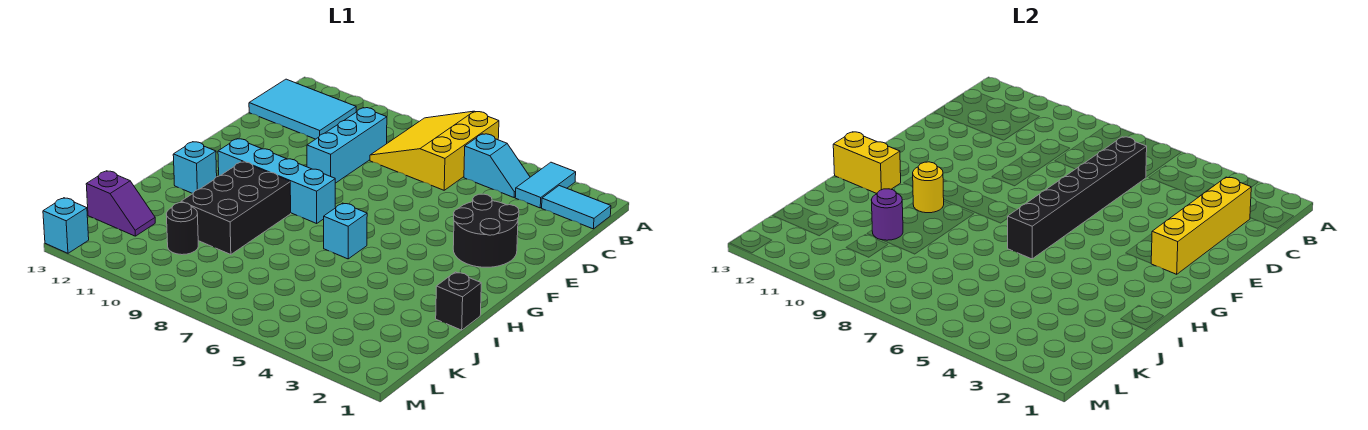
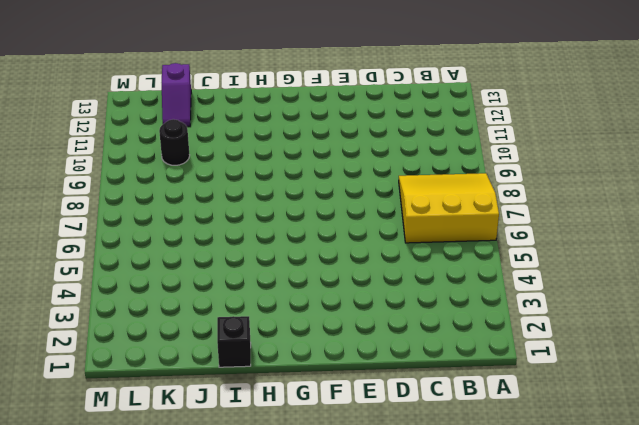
none -> cyan 1x2 tile [515,162,576,208]
none -> cyan 1x2 tile [542,186,611,229]
none -> cyan 1x2 slope [464,134,530,197]

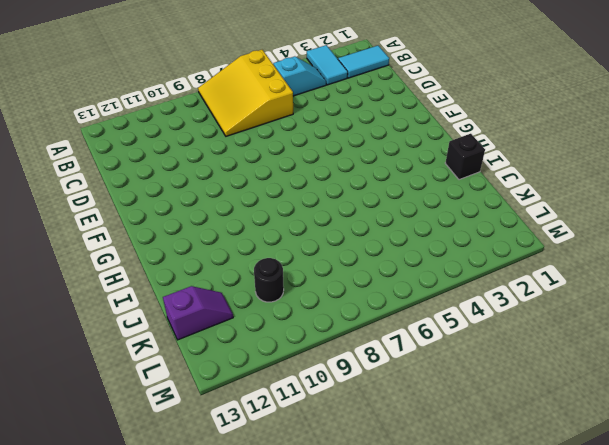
none -> cyan 2x3 tile [249,79,356,139]
none -> cyan 1x3 brick [307,108,387,183]
none -> black 2x2 round brick [453,194,519,267]

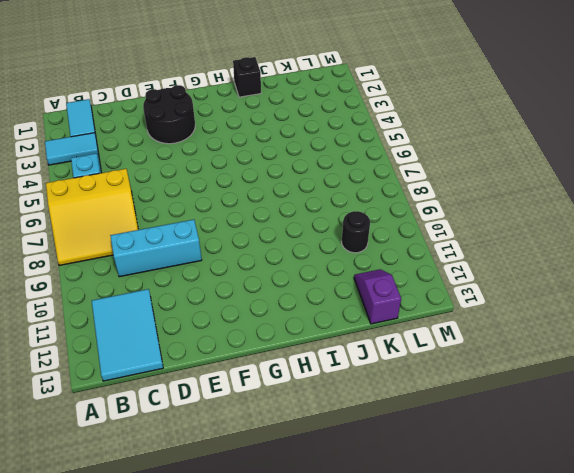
none -> cyan 1x4 brick [218,139,336,223]
none -> cyan 1x1 brick [324,203,367,259]
none -> black 2x3 brick [181,162,291,255]

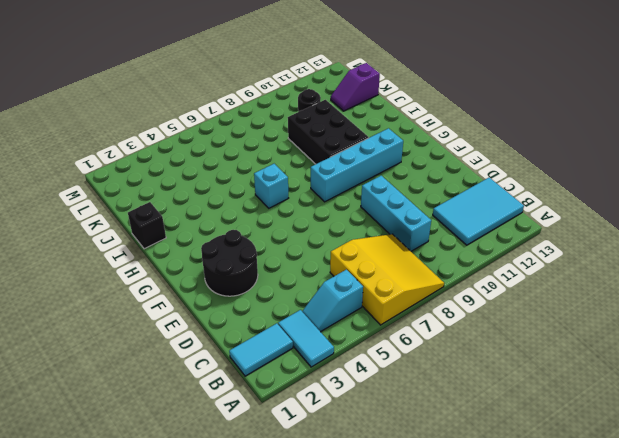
none -> cyan 1x1 brick [173,142,217,194]
none -> cyan 1x1 brick [43,198,89,253]
none -> yellow 1x4 brick [1151,177,1251,274]

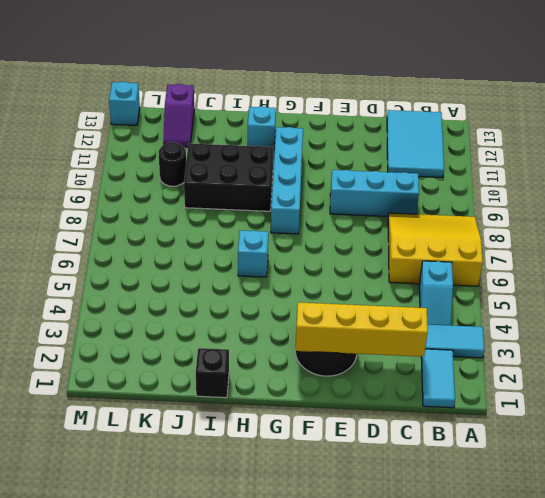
none -> black 1x6 brick [1007,137,1147,259]
none -> yellow 1x1 round brick [913,162,944,213]
none -> yellow 1x2 brick [833,132,901,193]

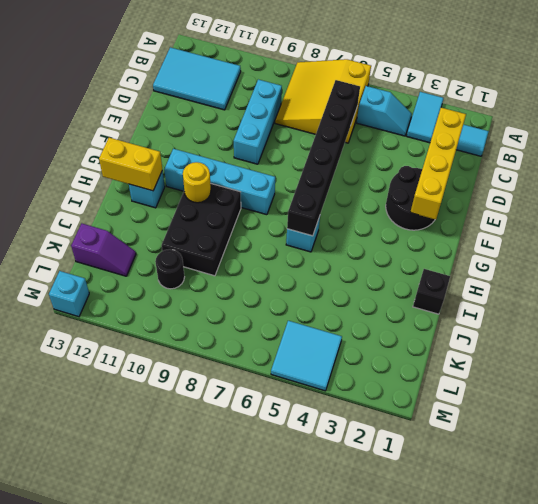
cyan 2x2 tile [271,321,342,391] -> none
none -> purple 1x1 round brick [871,189,903,240]

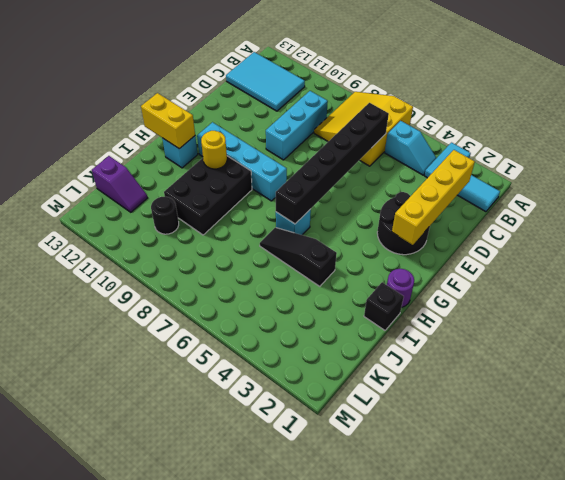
purple 1x1 round brick [387,269,414,307] -> purple 1x1 round brick moved to [871,189,903,240]
black 1x3 slope [260,228,337,286] -> none
none -> cyan 1x1 brick [43,198,89,253]

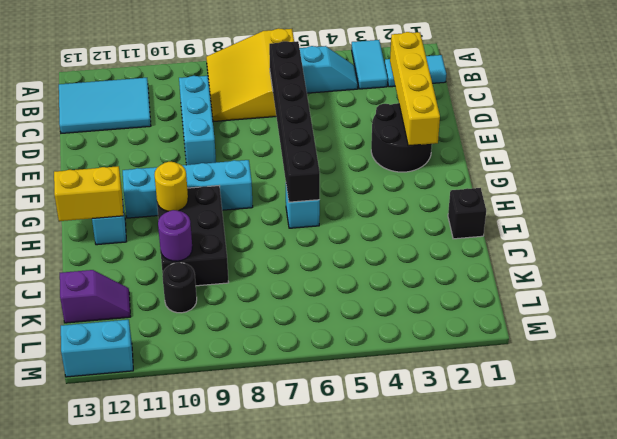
cyan 1x2 brick [61,320,133,377] -> cyan 1x1 brick [43,198,89,253]

